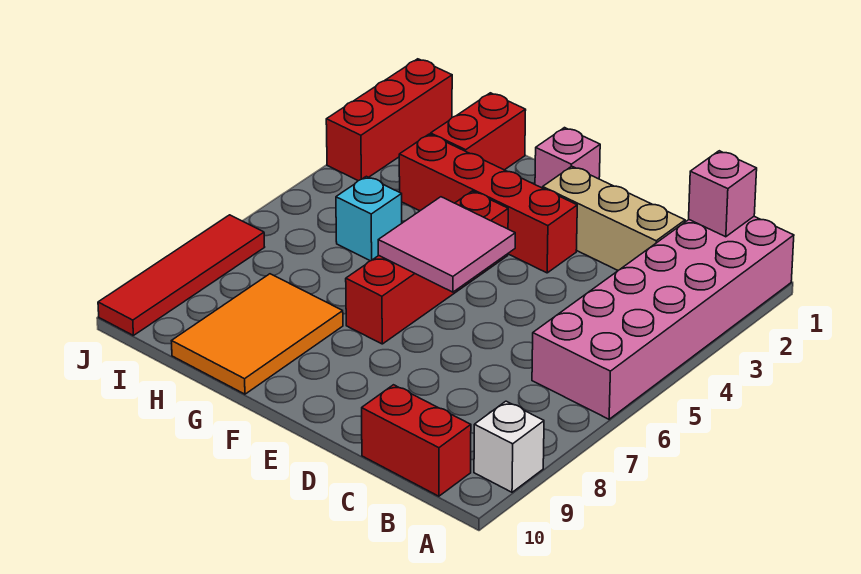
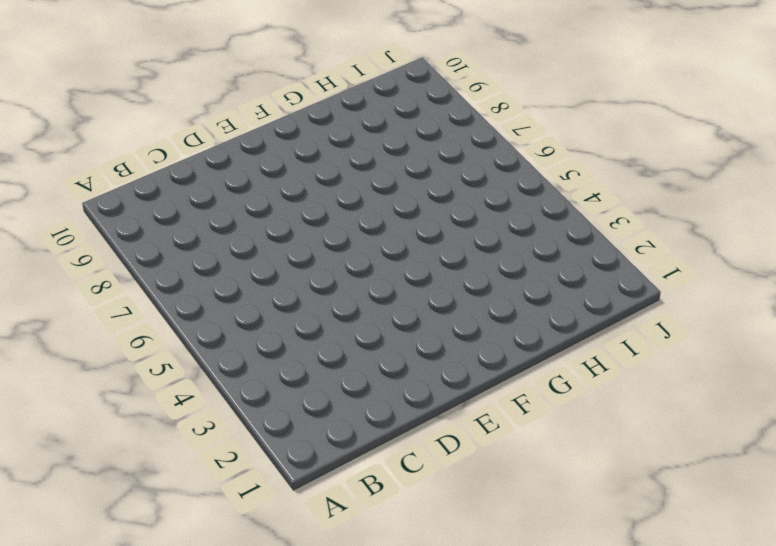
none -> pink 2x6 brick [532,217,794,419]
none -> white 1x1 brick [474,401,544,492]
none -> red 1x2 brick [362,385,471,496]

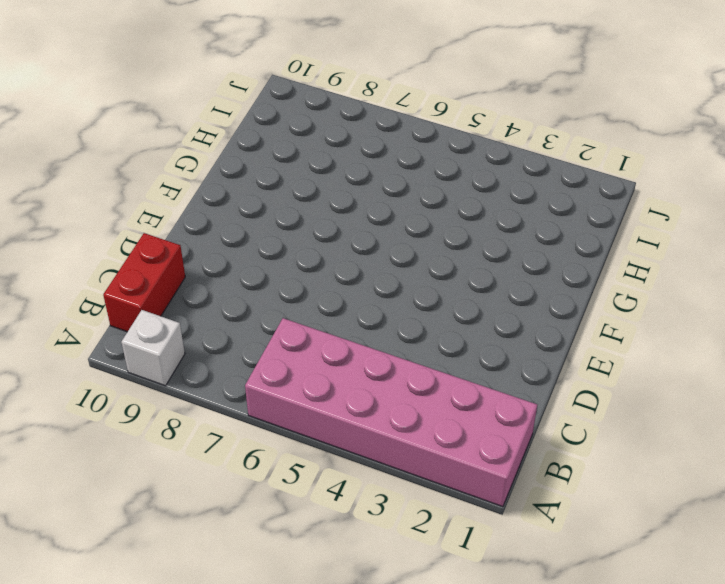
none -> tan 1x3 brick [543,166,685,270]
none -> red 1x4 brick [399,134,577,273]
none -> pink 1x1 brick [535,128,600,188]

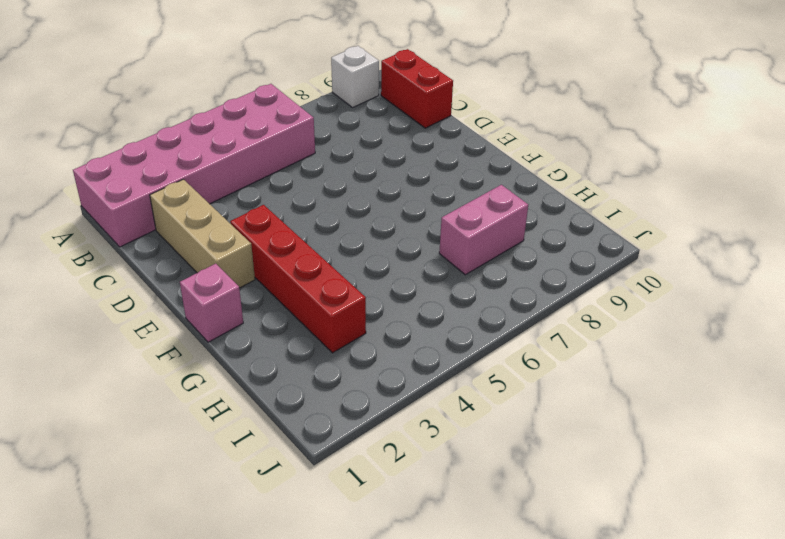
pink 1x2 brick [439,185,528,275] -> orange 2x3 tile [172,274,343,394]
none -> red 1x4 brick [346,191,508,344]
none -> red 1x2 brick [431,93,526,170]
none -> cyan 1x1 brick [336,176,402,261]

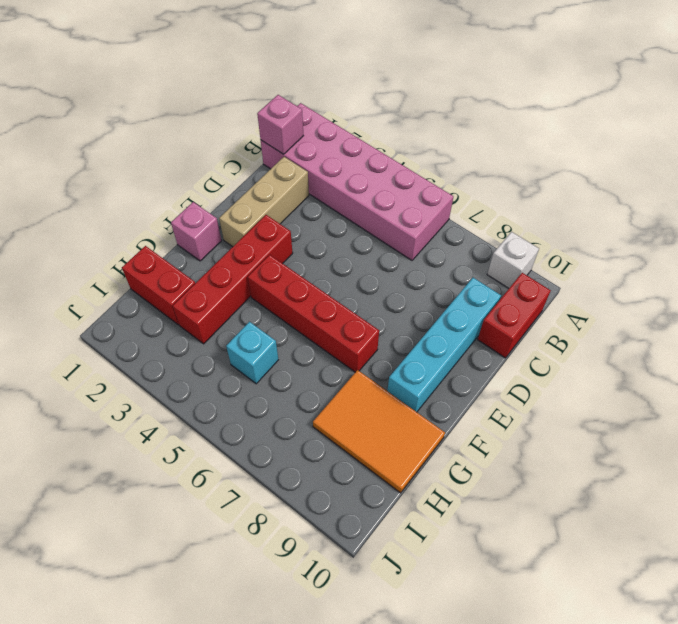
cyan 1x4 brick [387,278,501,412] -> none
none -> red 1x3 brick [326,59,452,181]
none -> red 1x4 tile [98,215,264,335]
none -> pink 2x2 tile [378,197,515,292]

